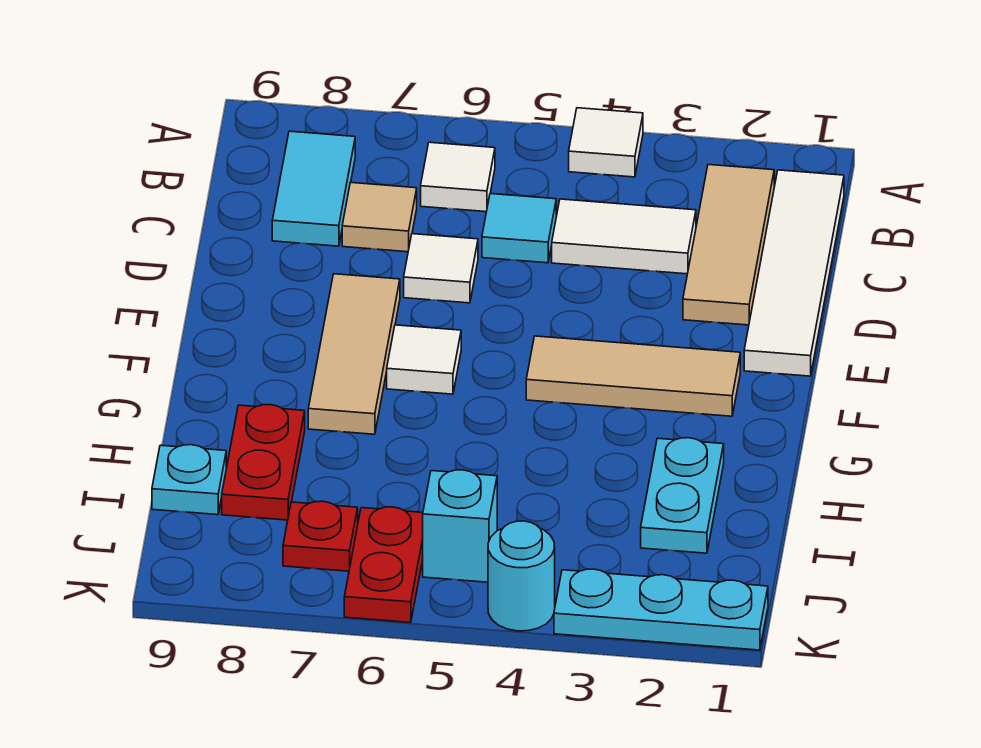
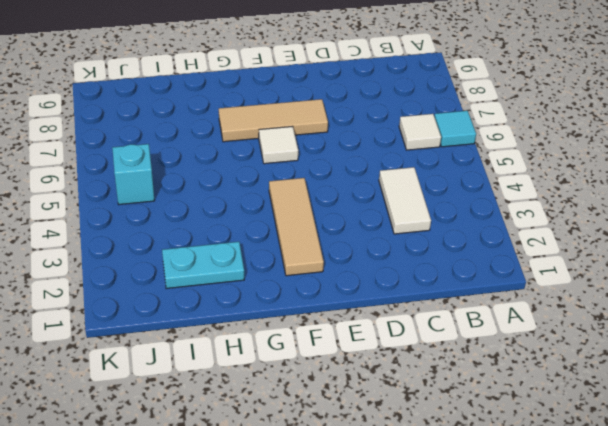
cyan 1x1 tile [434,111,476,147] -> cyan 1x1 tile moved to [482,194,556,263]
none -> white 1x1 tile [569,108,643,177]
none -> white 1x4 tile [744,170,844,376]
none -> tan 1x3 tile [683,165,774,325]

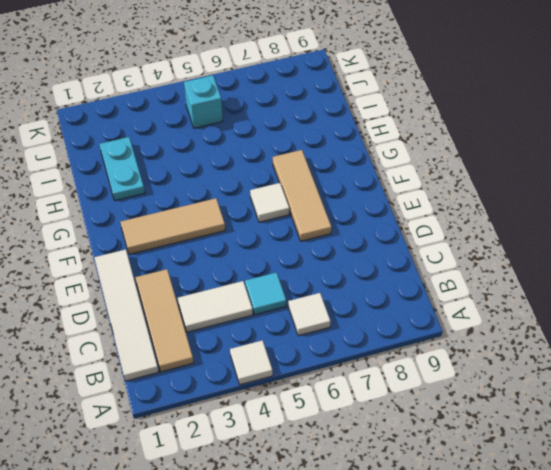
none -> cyan 1x2 tile [272,131,355,246]
none -> tan 1x1 tile [342,183,417,252]
none -> white 1x1 tile [404,234,478,303]

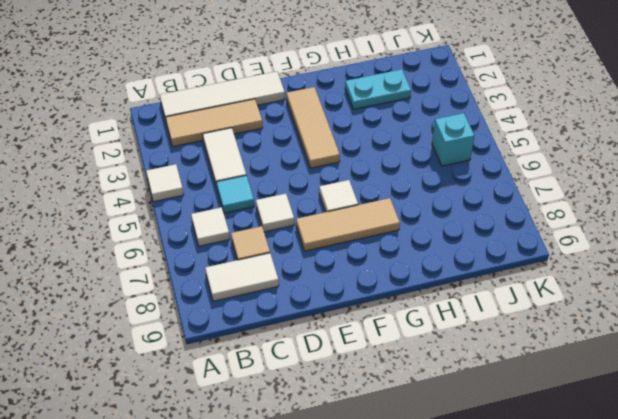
white 1x2 tile [205,253,279,301] -> cyan 1x2 tile [272,131,355,246]
none -> red 1x2 plate [222,405,305,520]
none -> cyan 1x1 plate [152,445,226,515]
none -> red 1x2 plate [344,507,423,623]

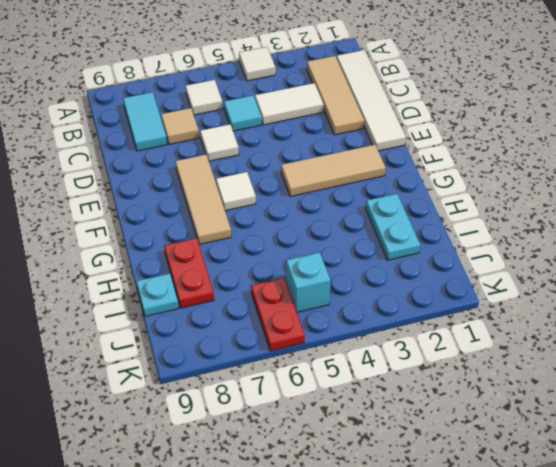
none -> red 1x1 plate [283,501,358,571]
none -> cyan 1x3 plate [554,569,768,650]
none -> cyan 1x1 round brick [488,521,555,631]

